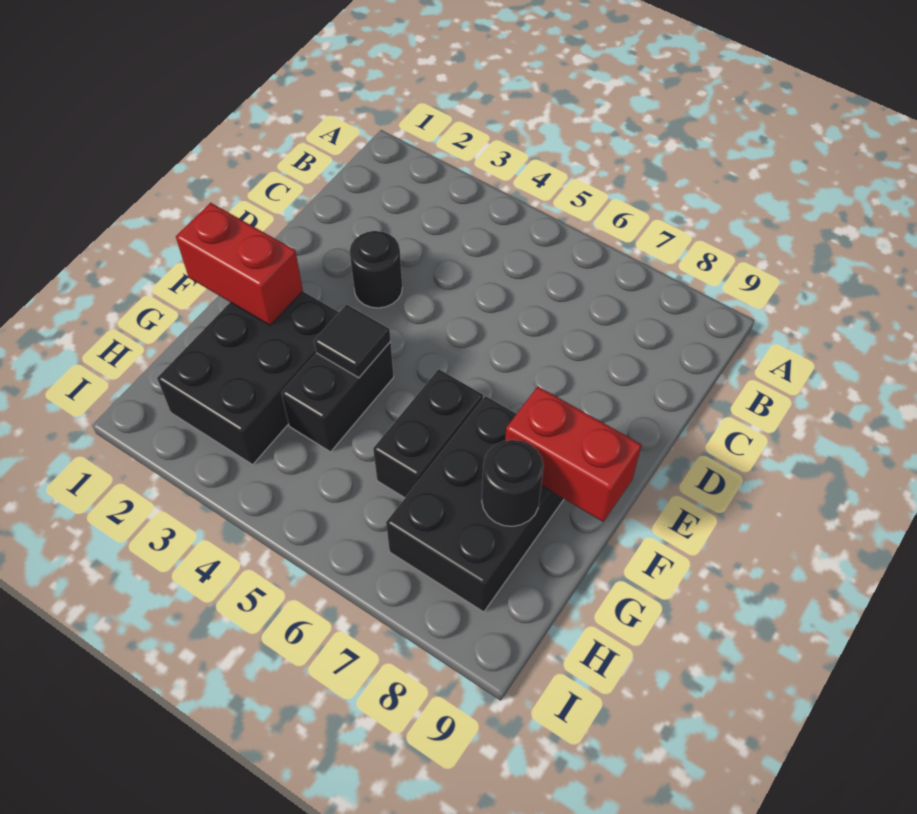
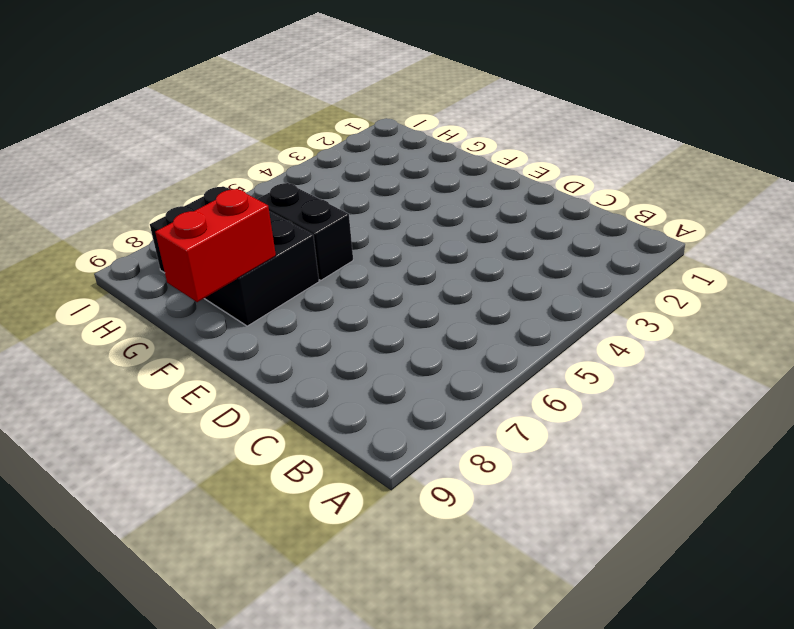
none -> black 1x1 round brick [350,231,402,308]
none -> black 2x3 brick [157,291,339,465]

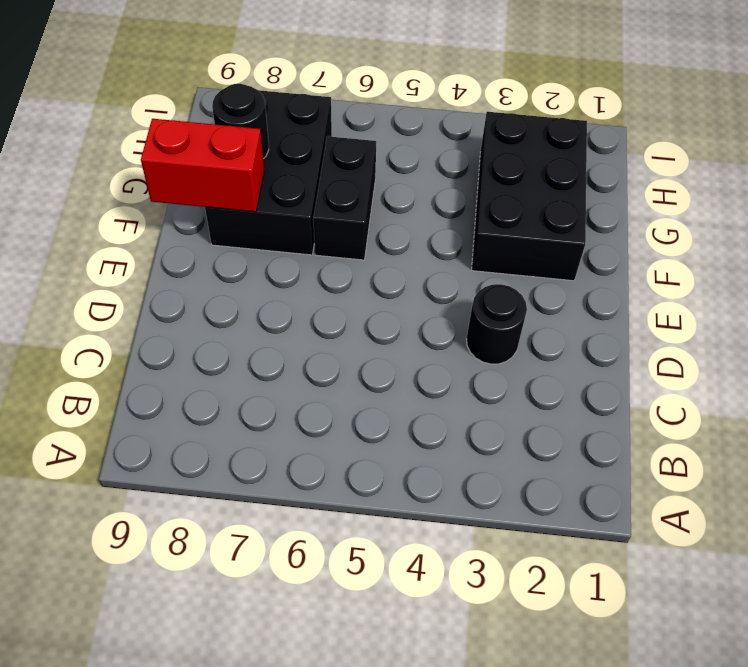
none -> black 1x2 brick [281,342,394,452]
none -> red 1x2 brick [176,203,303,325]

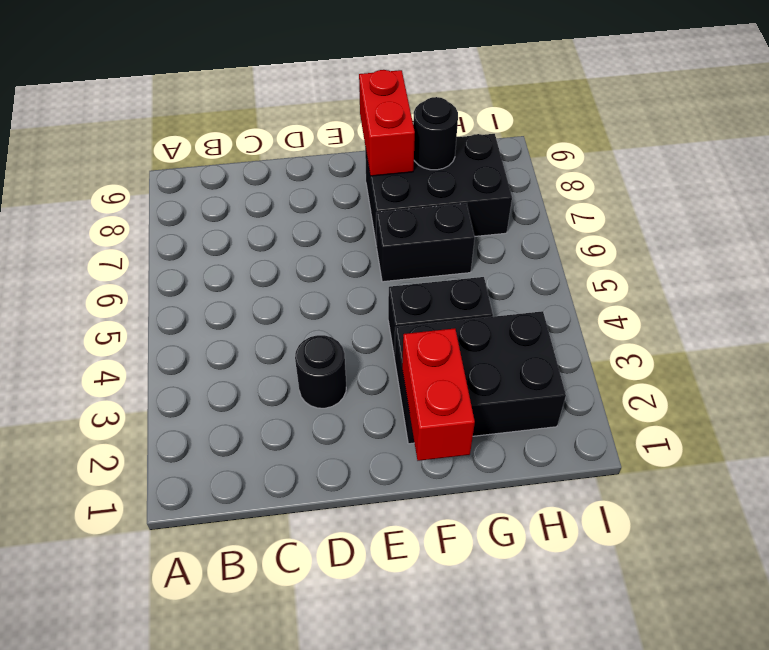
none -> black 1x1 tile [314,304,391,378]

